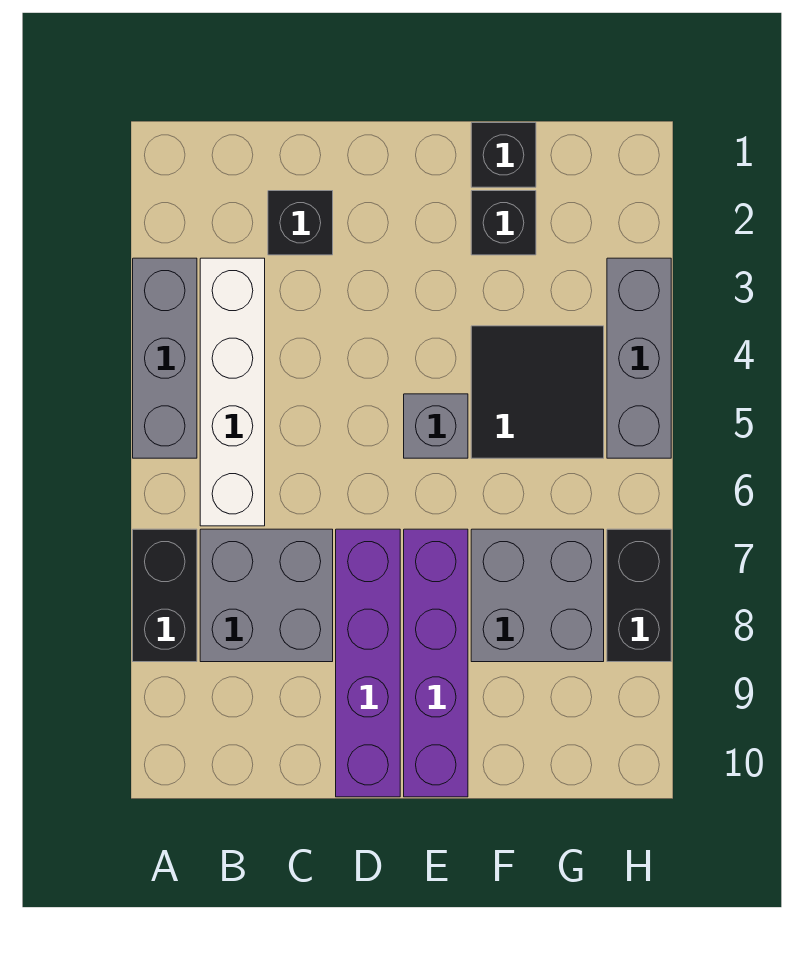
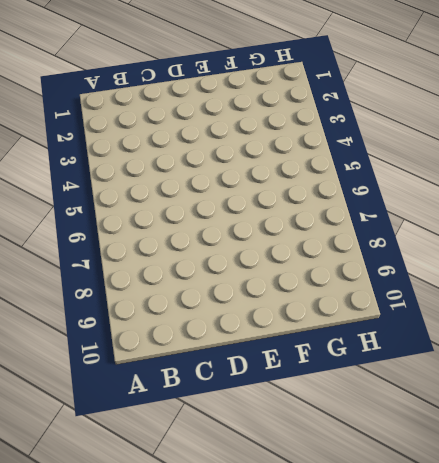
none -> grey 1x3 brick [133,258,197,458]
none -> black 1x2 brick [133,529,197,662]
none -> white 1x4 brick [200,258,265,526]

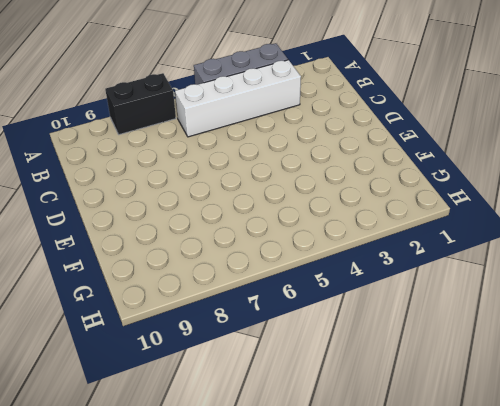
none -> grey 2x2 brick [200,529,333,662]
none -> black 1x1 brick [268,191,333,255]
none -> purple 1x4 brick [336,529,400,797]

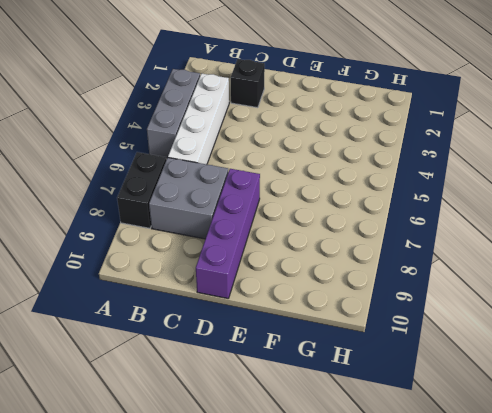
none -> grey 1x1 brick [404,394,468,458]
none -> purple 1x4 brick [404,529,468,797]
none -> black 1x1 brick [471,123,536,187]

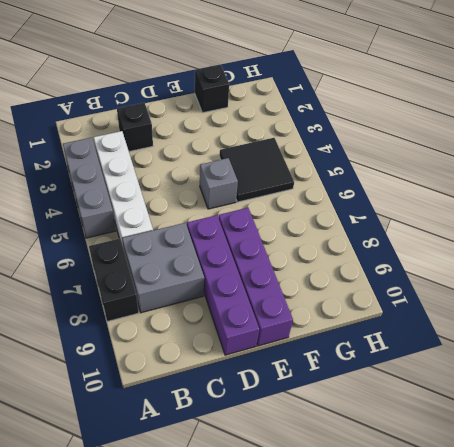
none -> black 1x1 brick [471,191,536,255]
none -> grey 2x2 brick [471,529,604,662]
none -> grey 1x3 brick [607,258,671,458]

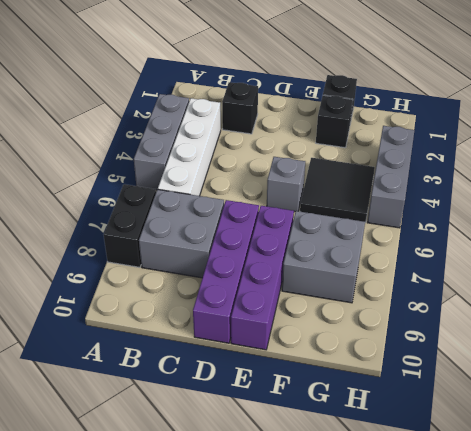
none -> black 1x2 brick [607,529,671,662]

